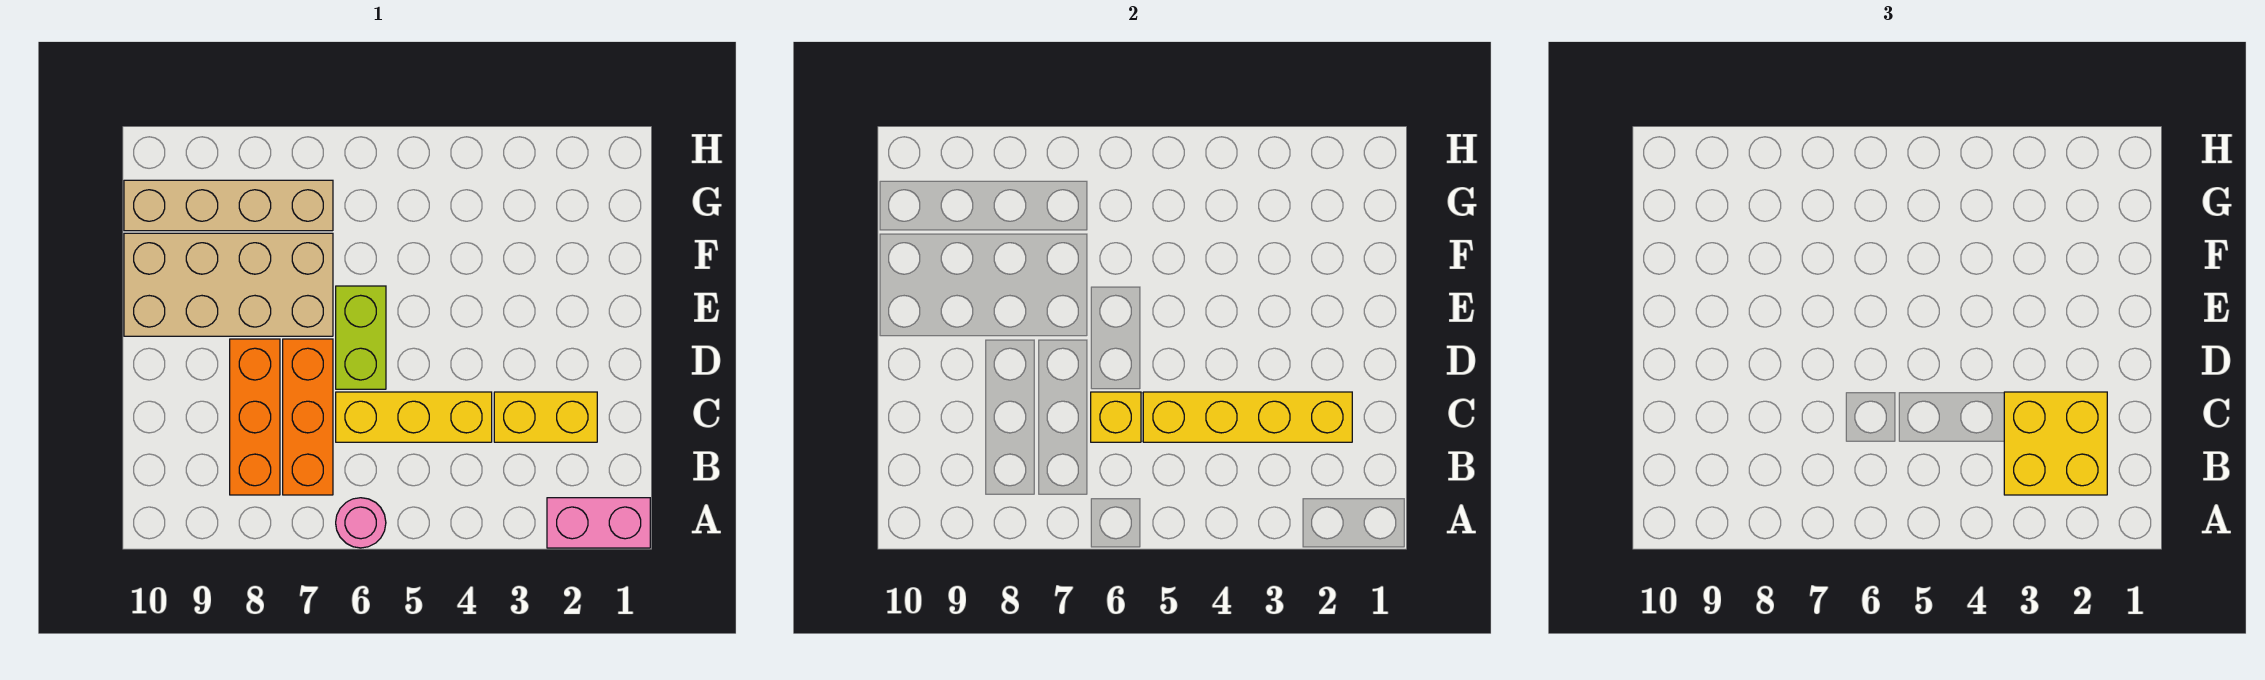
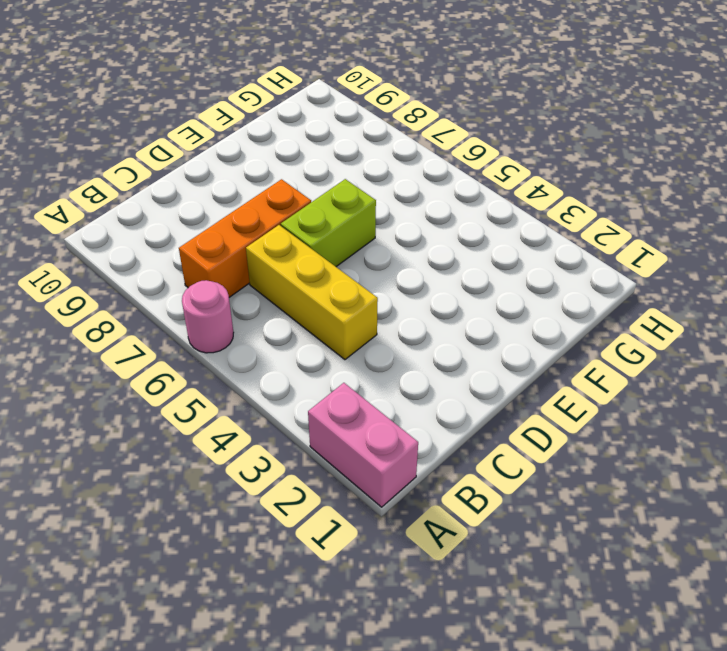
none -> orange 1x3 brick [230,339,280,495]
none -> yellow 1x2 brick [494,392,597,442]
none -> tan 2x4 brick [124,233,333,336]

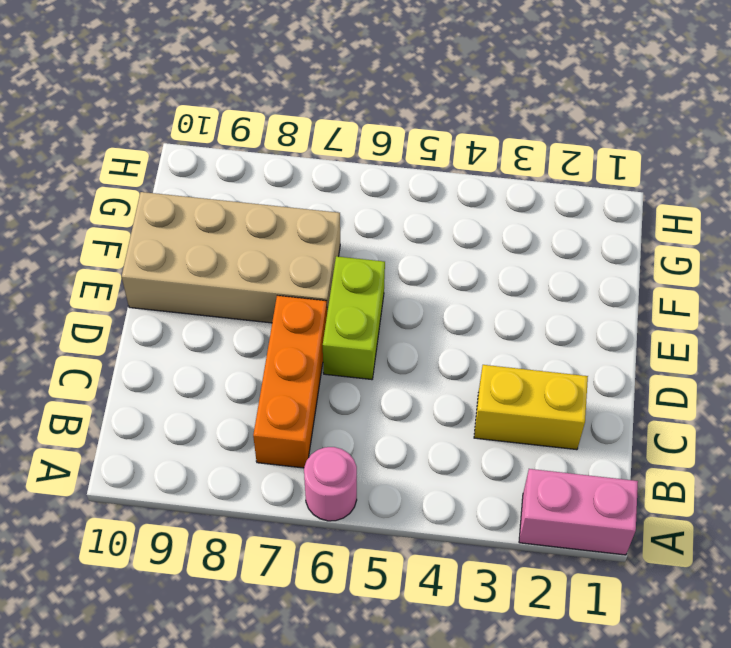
none -> orange 1x3 brick [230,339,280,495]
none -> yellow 1x3 brick [336,392,492,442]
none -> tan 1x4 brick [124,180,333,231]

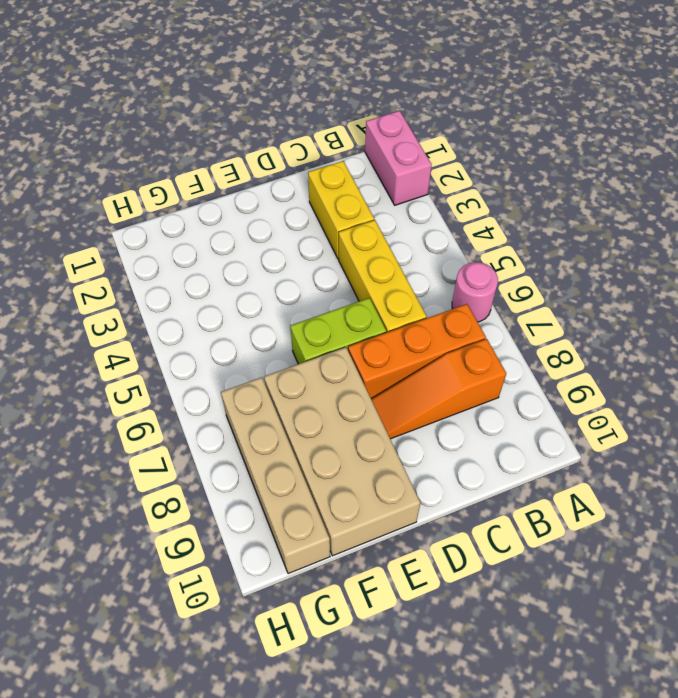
orange 1x3 slope [371,339,506,439] -> orange 1x3 brick [230,339,280,495]
none -> yellow 1x4 brick [1143,392,1352,442]
none -> yellow 1x1 brick [1091,392,1141,442]
none -> yellow 2x2 brick [2004,392,2107,495]

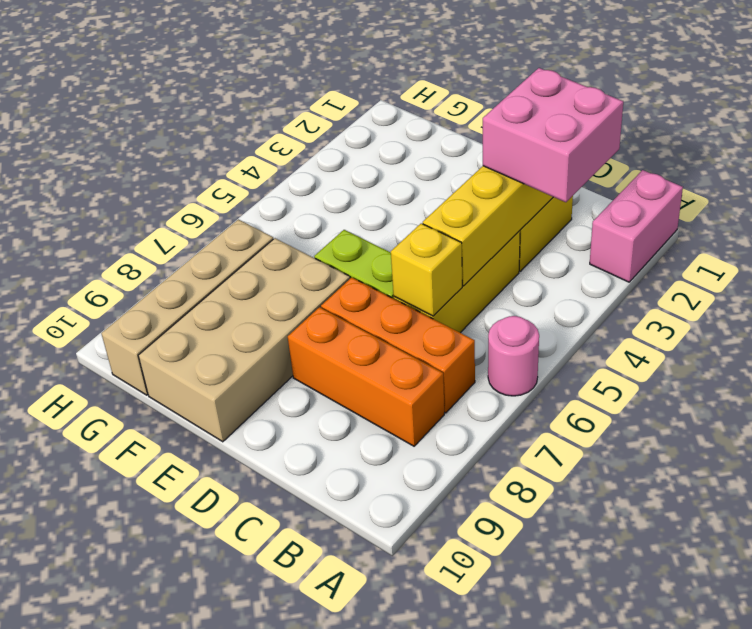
pink 2x2 brick [483,68,623,202] -> yellow 2x2 brick [2004,392,2107,495]

